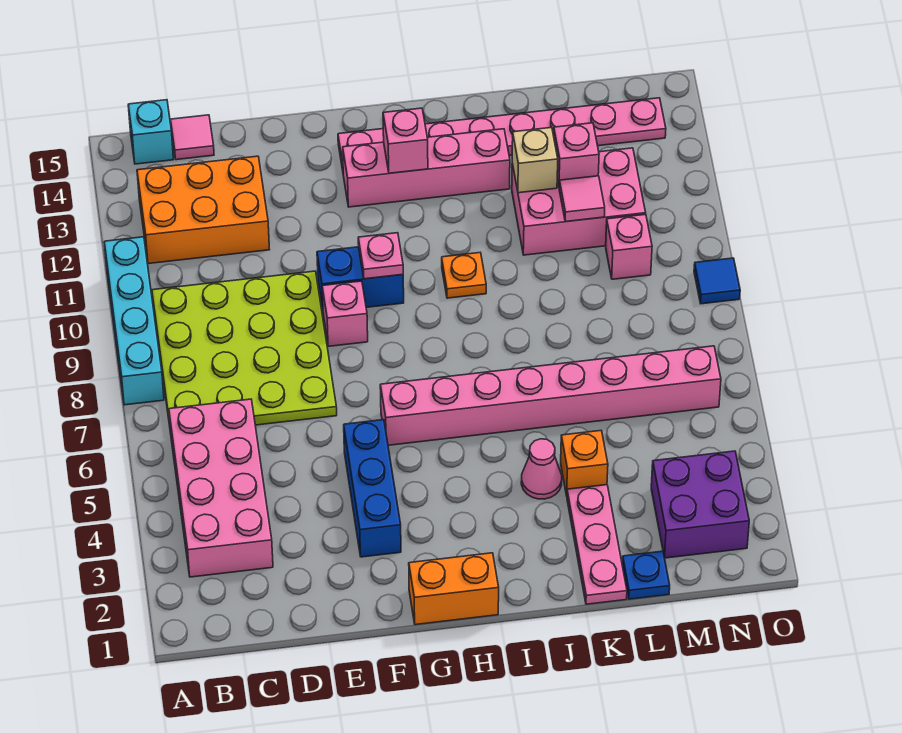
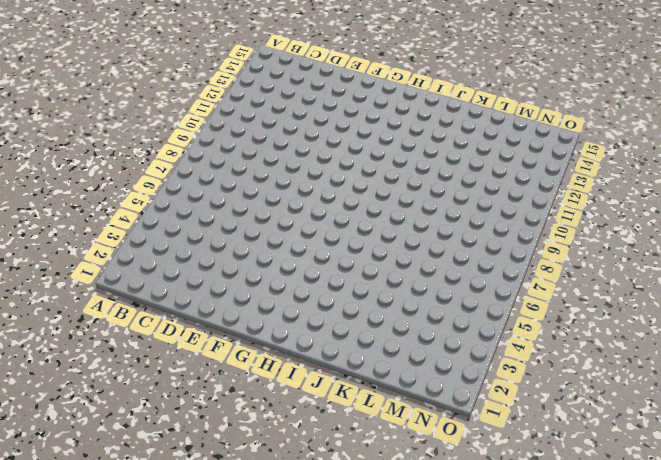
none -> cyan 1x4 brick [104,237,164,405]
none -> pink 2x4 brick [169,399,273,577]
none -> lime 4x4 plate [152,271,337,432]

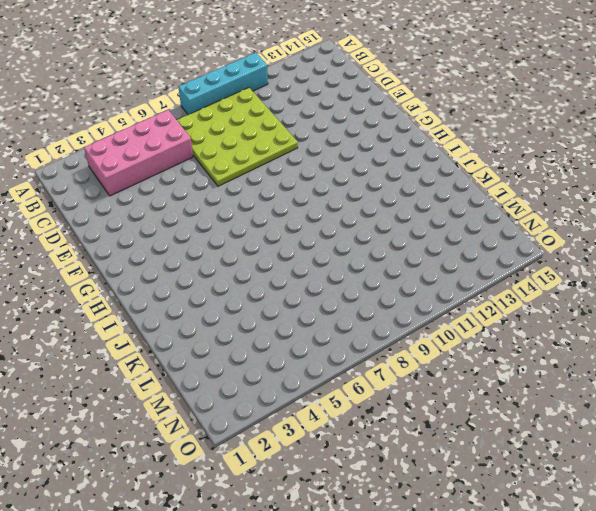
none -> orange 2x3 brick [137,156,270,264]
none -> cyan 1x1 brick [128,100,173,164]
none -> pink 1x1 tile [171,115,214,160]

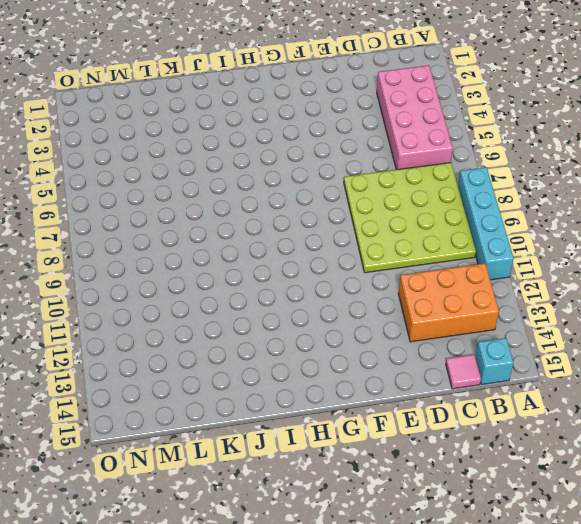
none -> blue 1x3 brick [344,420,401,557]
none -> pink 1x1 brick [322,281,368,346]
none -> blue 1x2 brick [317,247,404,310]

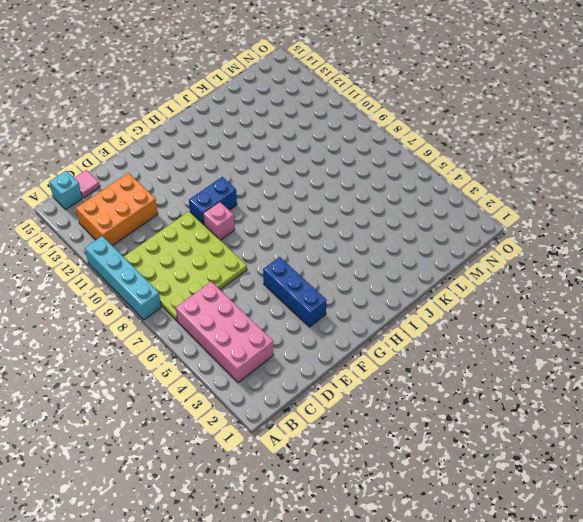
none -> orange 1x2 brick [409,553,499,625]
none -> pink 1x8 brick [380,346,721,445]
none -> pink 1x4 brick [343,129,510,207]

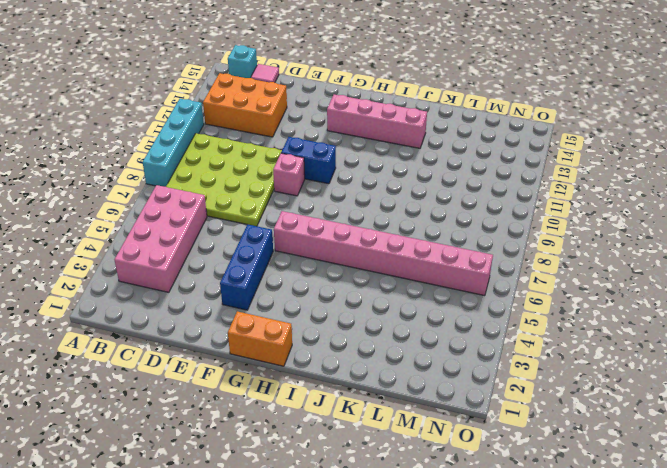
none -> pink 1x8 plate [338,98,666,170]
none -> orange 1x1 plate [442,253,486,298]
none -> pink 1x1 cone [521,439,562,499]

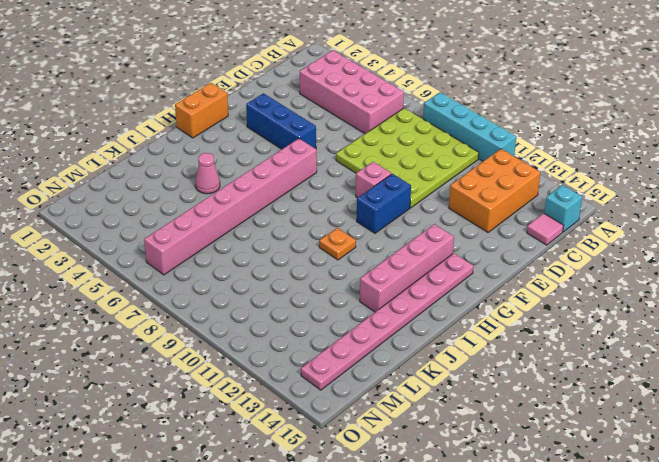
none -> pink 1x3 plate [567,485,627,604]
none -> orange 1x1 brick [561,431,608,496]
none -> pink 2x3 brick [512,148,646,255]

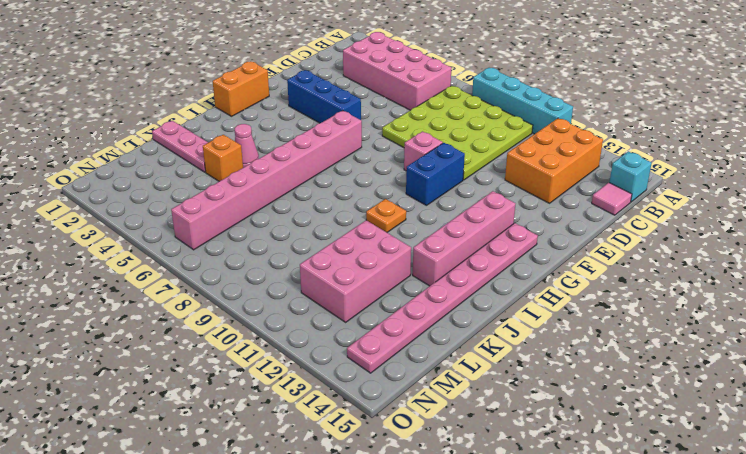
none -> blue 1x1 plate [622,551,670,599]
none -> purple 2x2 brick [651,451,749,558]
none -> pink 1x1 brick [606,214,652,279]

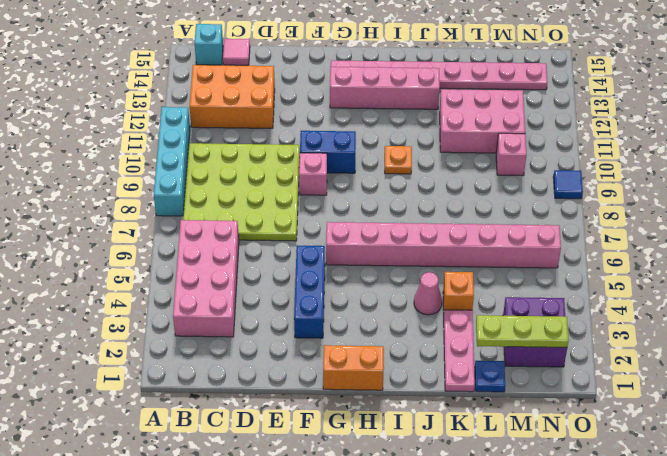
lime 1x3 plate [476,315,569,347] -> none
none -> pink 1x1 plate [358,233,403,279]
none -> pink 1x1 brick [383,108,428,173]
none -> tan 1x1 brick [512,127,558,193]

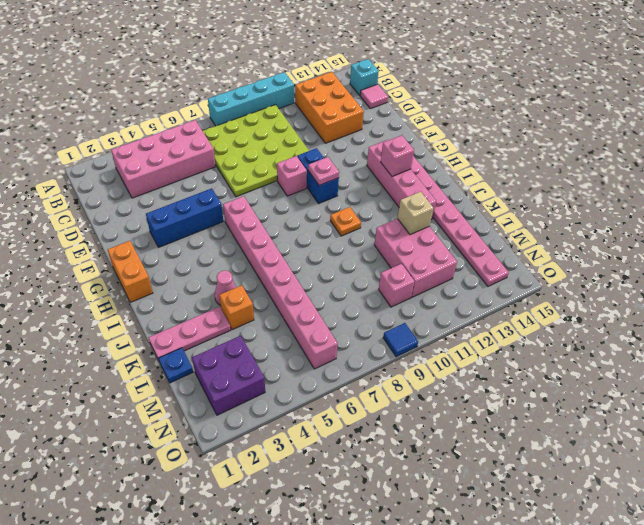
none -> pink 1x1 tile [559,176,605,222]
none -> pink 1x1 brick [554,123,599,185]

